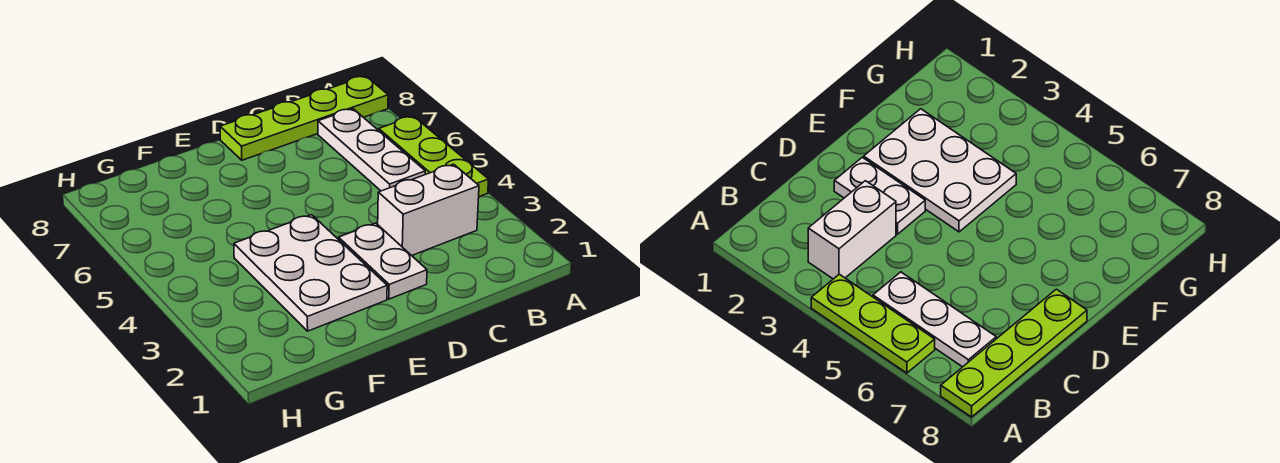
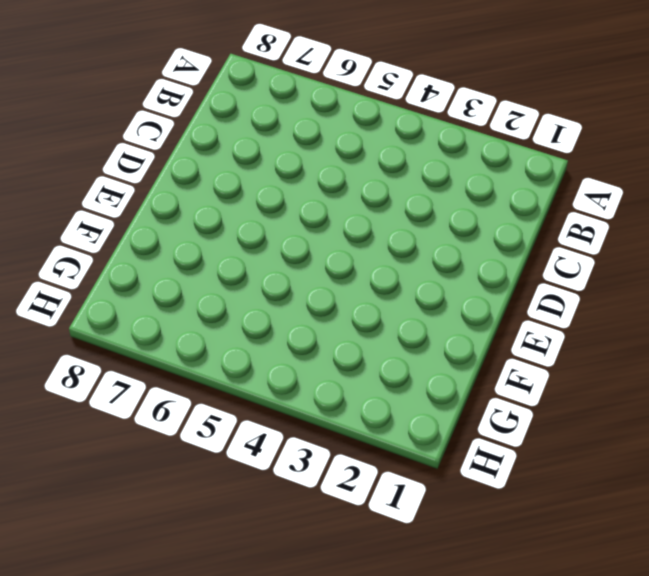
none -> lime 1x3 plate [379,116,489,197]
none -> lime 1x4 plate [220,76,388,160]

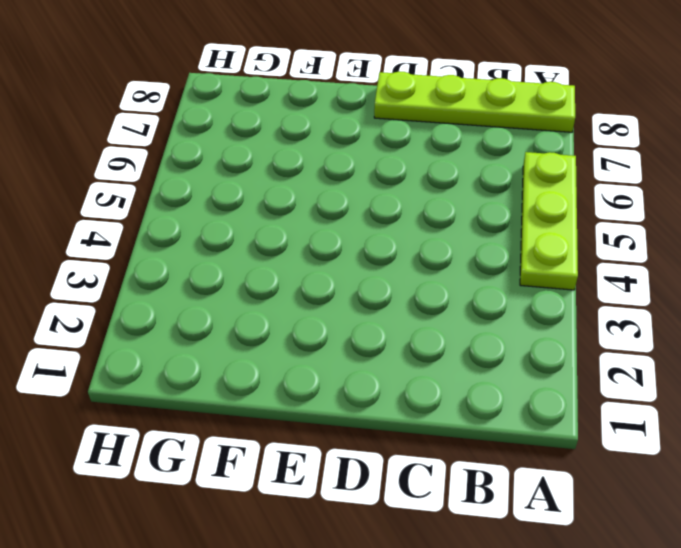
none -> white 1x2 brick [378,164,479,256]
none -> white 1x3 plate [318,109,425,191]

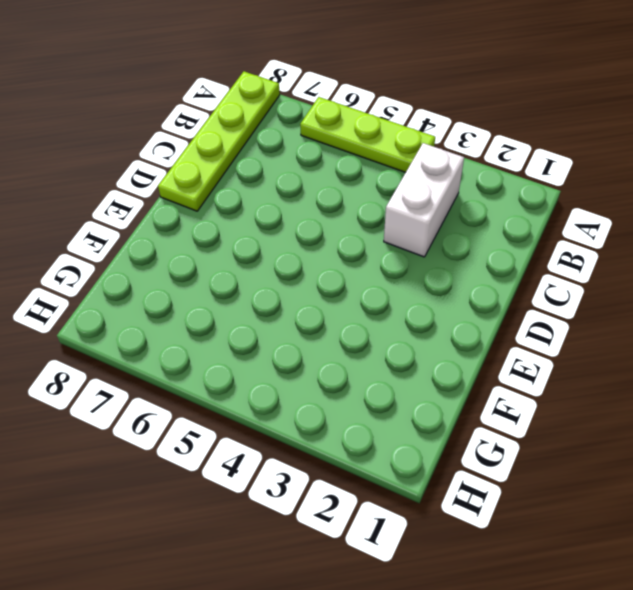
none -> white 1x3 plate [318,109,425,191]
none -> white 1x2 plate [339,223,427,299]

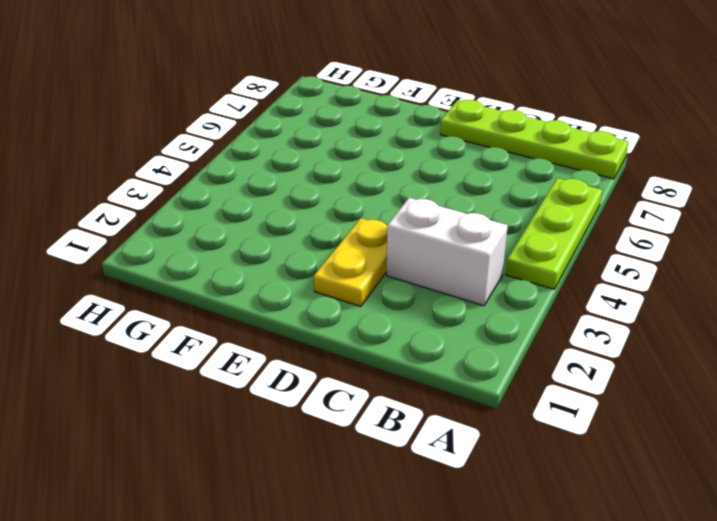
yellow 1x2 plate [314,218,388,306] -> white 1x2 plate [339,223,427,299]
none -> white 1x3 plate [318,109,425,191]
none -> white 2x3 plate [234,215,387,331]

